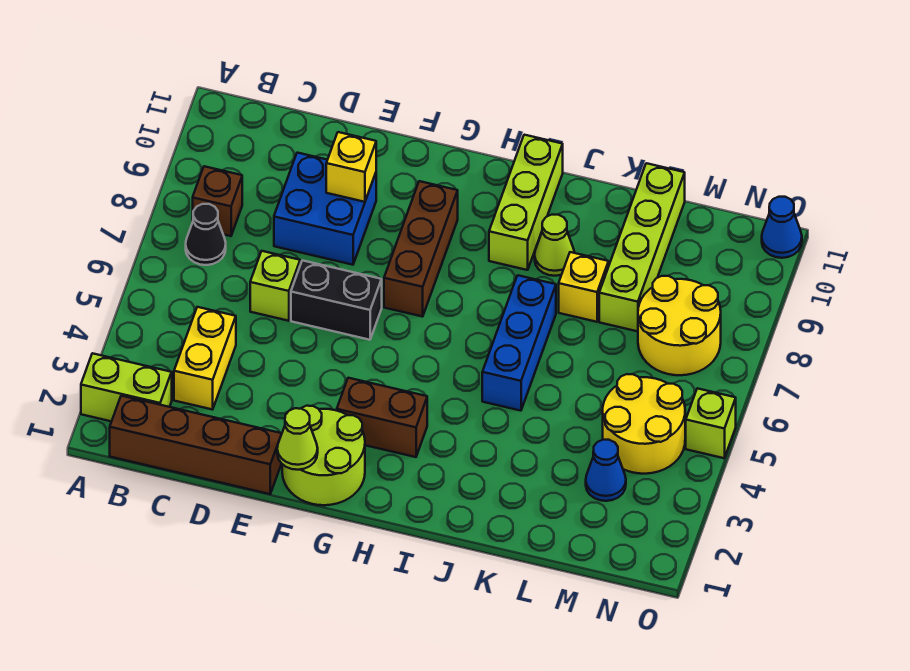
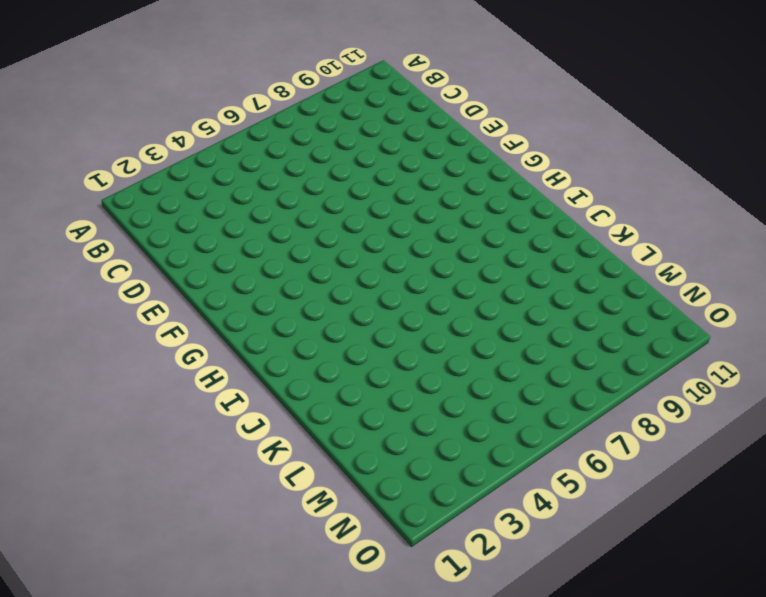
none -> lime 1x2 brick [81,353,172,421]
none -> brown 1x4 brick [110,396,282,494]
none -> black 1x1 cone [186,204,226,265]

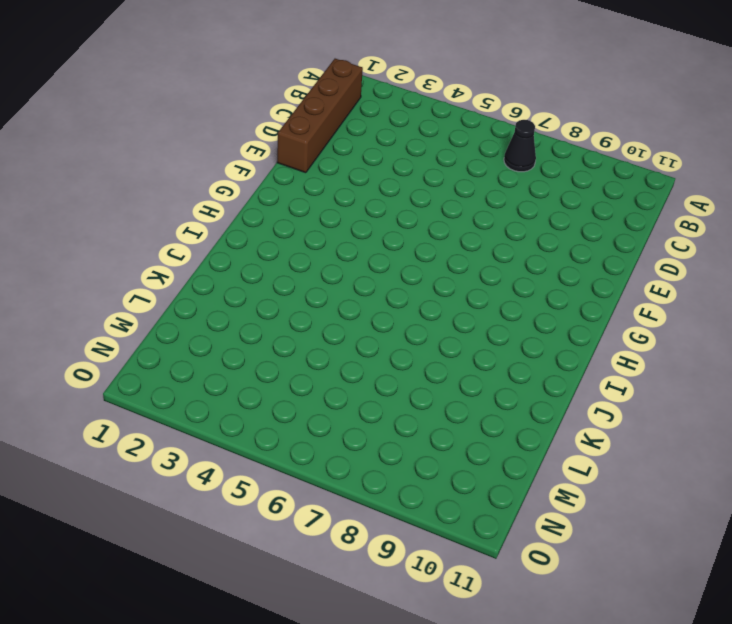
none -> lime 1x2 brick [81,353,172,421]
none -> brown 1x1 brick [193,166,242,236]
none -> yellow 1x2 brick [174,307,236,410]

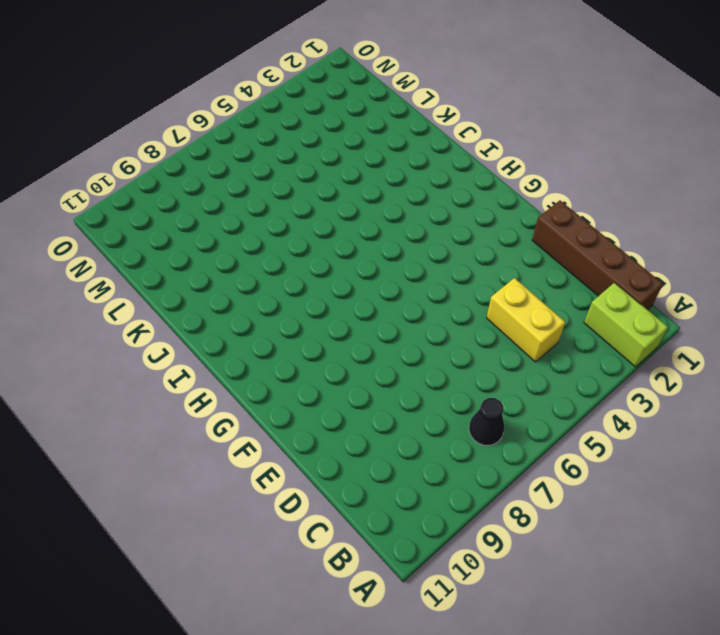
yellow 1x2 brick [487,278,565,362] -> yellow 1x2 brick turned to [174,307,236,410]
none -> brown 1x1 brick [193,166,242,236]
none -> lime 1x1 brick [250,251,300,321]
none -> blue 2x2 brick [274,153,376,265]

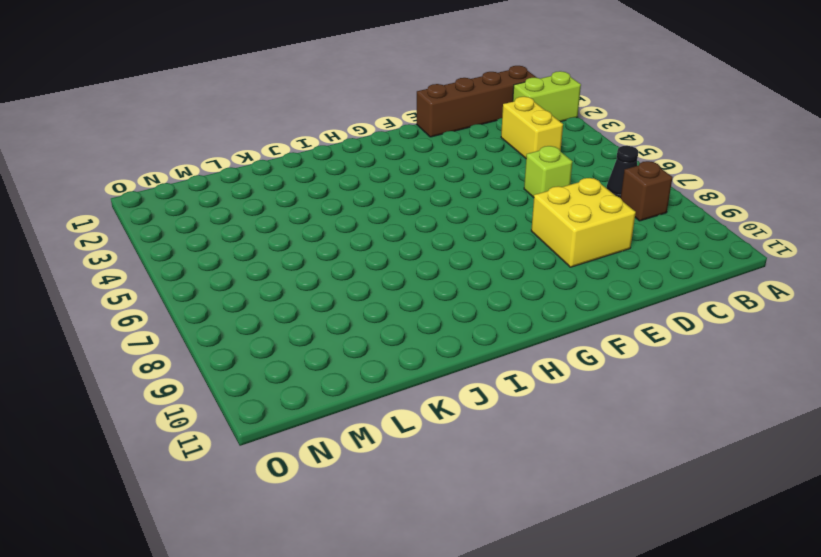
yellow 2x2 brick [531,178,636,267] -> blue 2x2 brick [274,153,376,265]
none -> black 1x2 brick [291,260,382,340]
none -> lime 2x2 round brick [282,406,365,505]
none -> brown 1x2 brick [337,378,427,457]

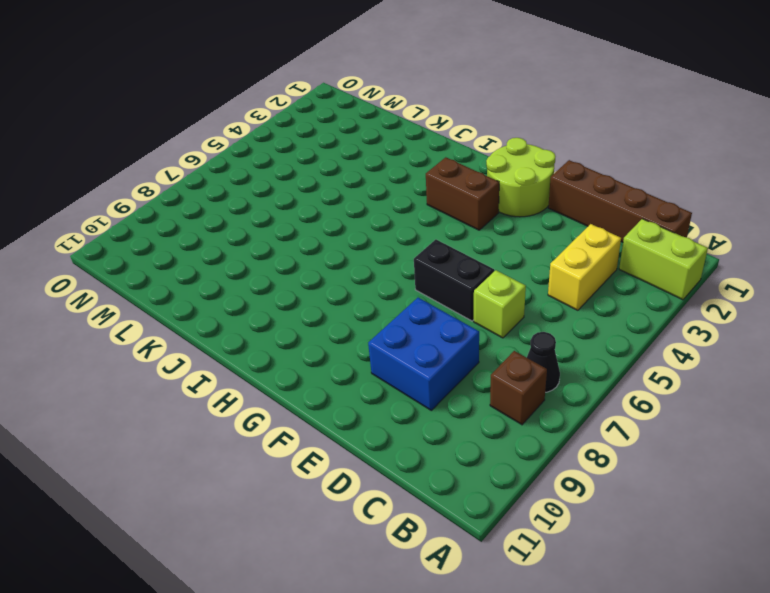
none -> brown 1x3 brick [384,181,458,317]
none -> lime 1x3 brick [489,135,563,270]
none -> blue 1x3 brick [482,275,556,411]

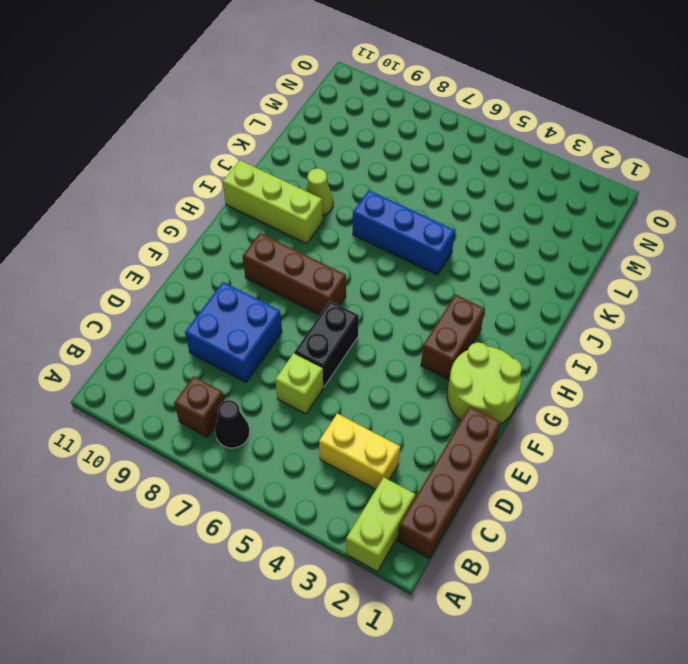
none -> yellow 1x1 brick [559,252,609,322]
none -> lime 1x4 brick [599,163,685,331]
none -> blue 1x1 cone [586,440,626,501]

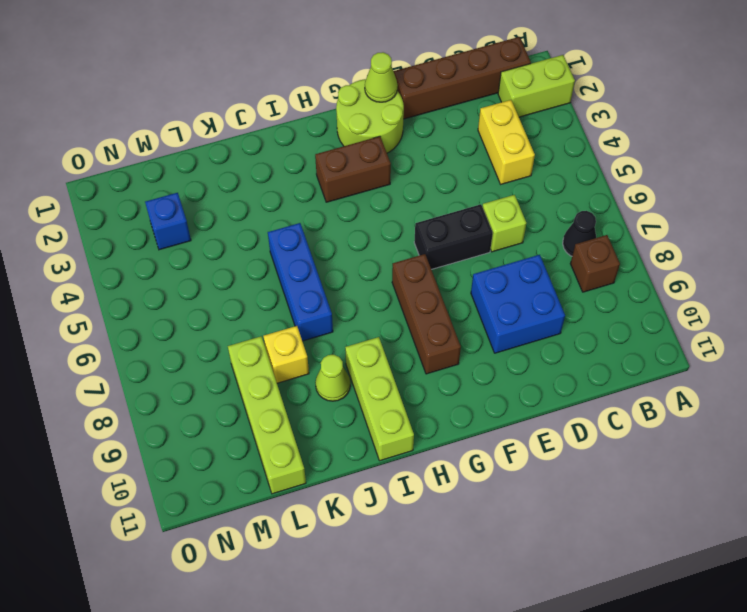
blue 1x1 brick [145,193,191,250] -> blue 1x1 cone [586,440,626,501]
none -> yellow 2x2 round brick [603,374,685,474]
none -> yellow 2x2 round brick [638,276,721,375]
none -> lime 1x1 brick [686,388,736,458]

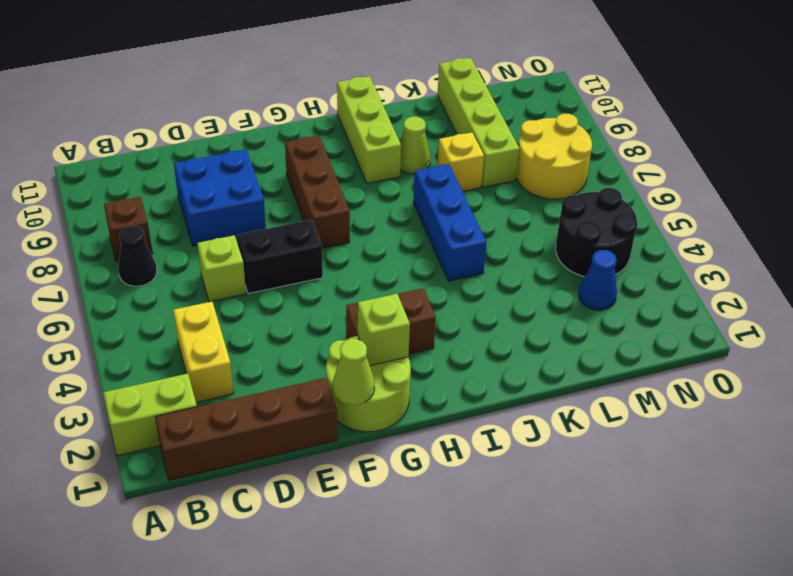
lime 1x1 brick [357,294,410,366] -> lime 1x1 brick moved to [686,388,736,458]
black 2x2 round brick [556,188,638,277] -> yellow 2x2 round brick [603,374,685,474]
none -> blue 1x1 cone [762,197,802,258]
none -> yellow 1x1 brick [326,132,376,202]

